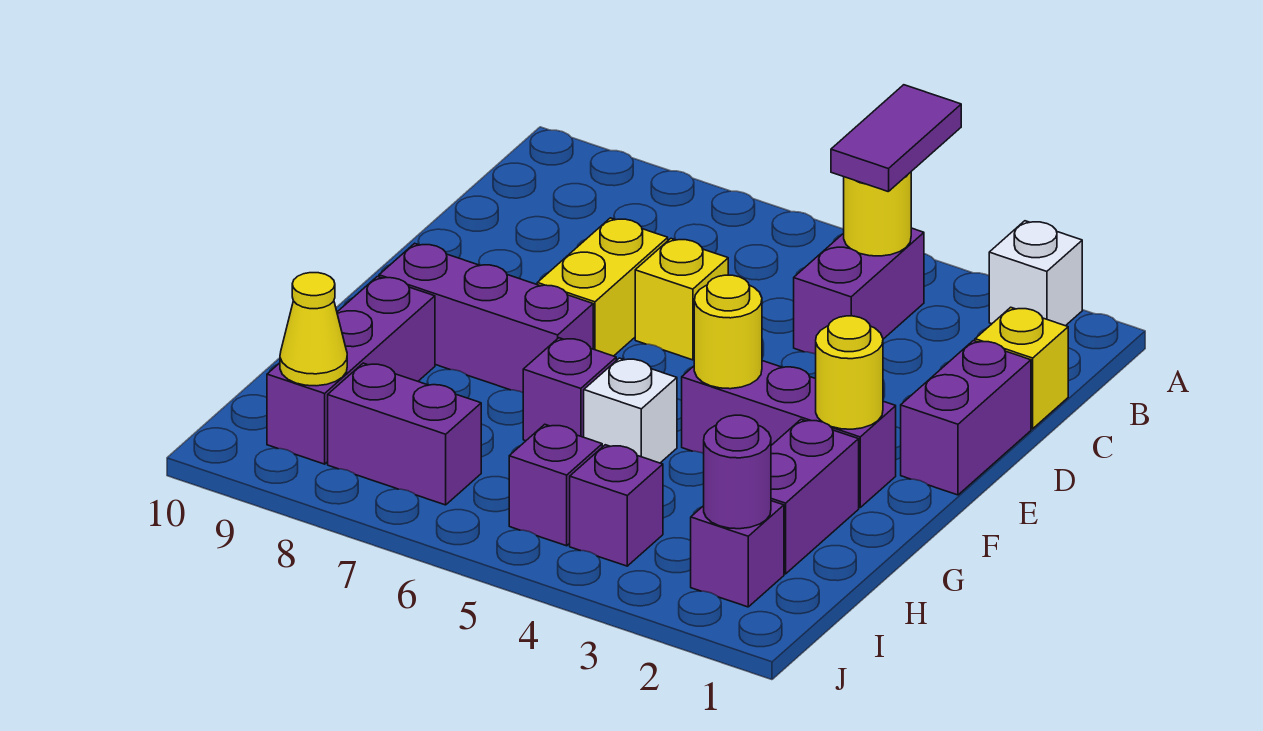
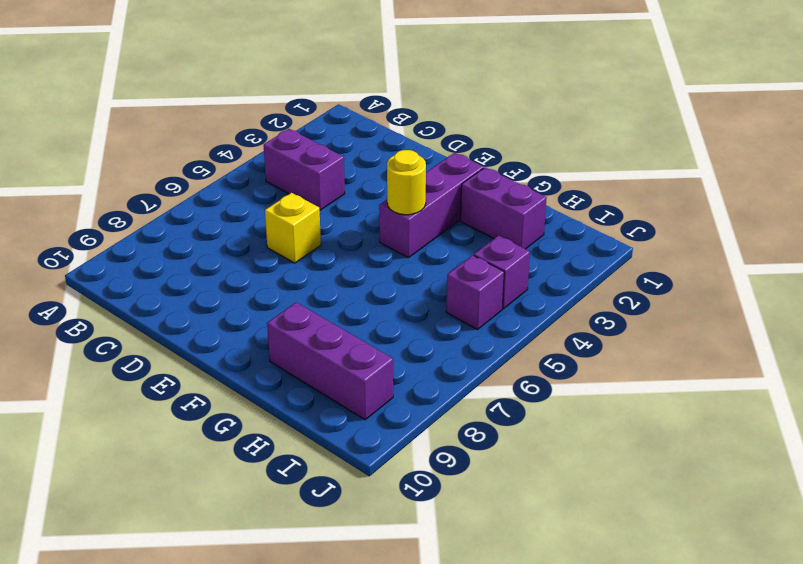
none -> white 1x1 brick [989,221,1082,326]
none -> yellow 1x1 brick [975,307,1068,429]
none -> purple 1x2 brick [901,341,1031,495]

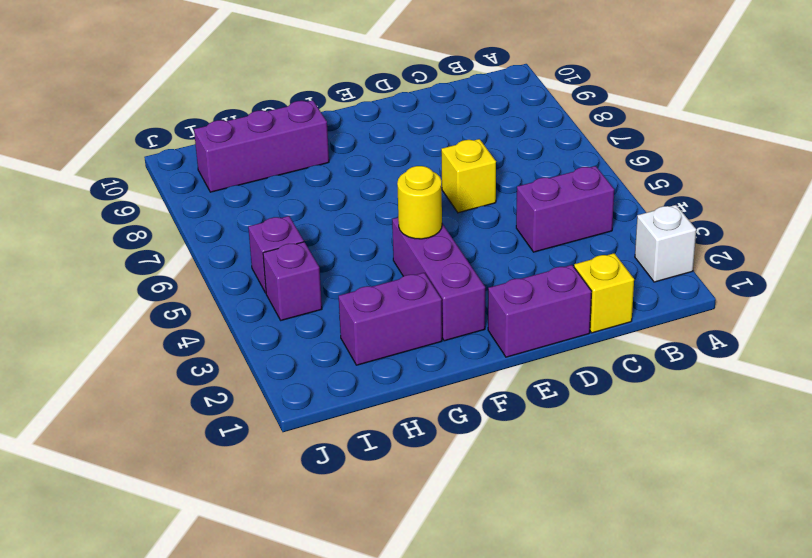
none -> yellow 1x2 brick [537,218,668,356]
none -> purple 1x3 brick [379,243,593,393]
none -> white 1x1 brick [584,358,677,463]

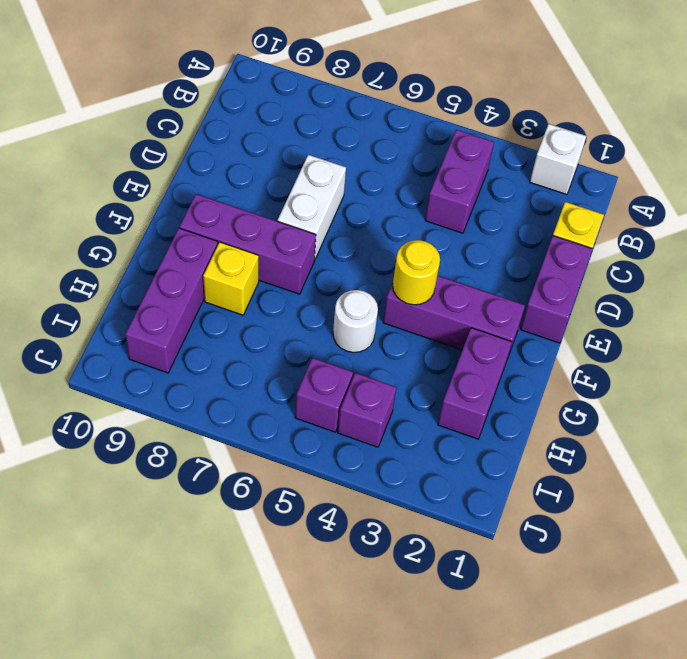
white 1x2 brick [278,155,346,260] -> yellow 1x2 brick [537,218,668,356]
white 1x1 round brick [333,290,378,352] -> white 1x1 brick [584,358,677,463]
yellow 1x1 brick [203,242,259,315] -> yellow 1x1 brick moved to [635,239,728,360]
none -> purple 1x1 brick [523,338,616,441]
none -> purple 1x1 brick [691,501,784,607]
none -> purple 1x2 brick [328,363,481,505]

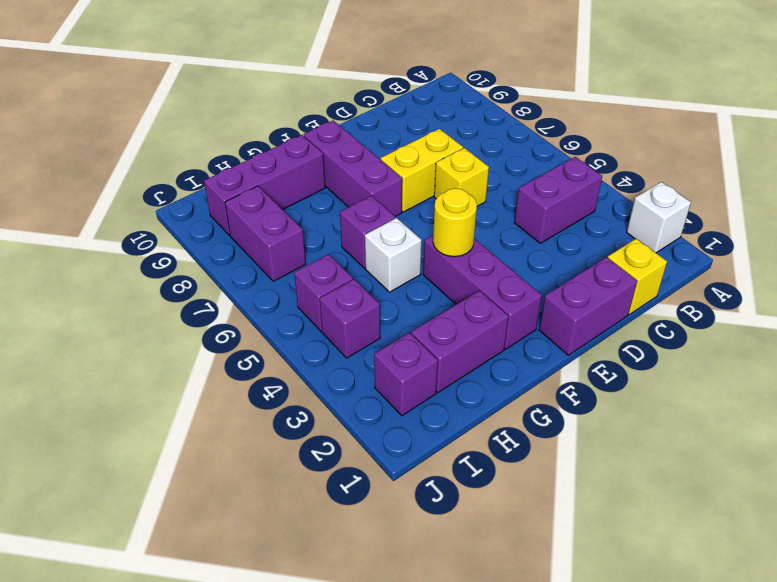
none -> yellow 1x1 round brick [844,172,911,256]
none -> yellow 1x1 round brick [816,316,883,429]
none -> purple 1x1 round brick [704,415,771,529]

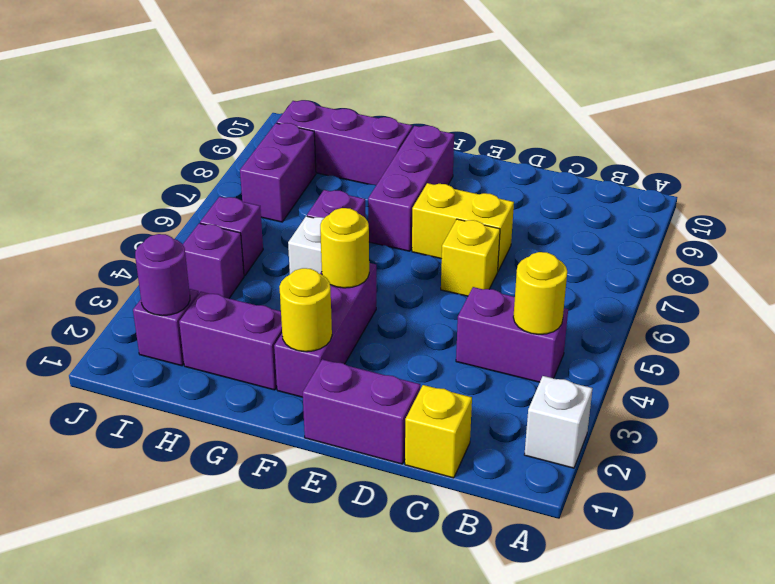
none -> yellow 1x1 cone [280,273,347,386]
none -> purple 1x2 tile [831,85,961,192]

